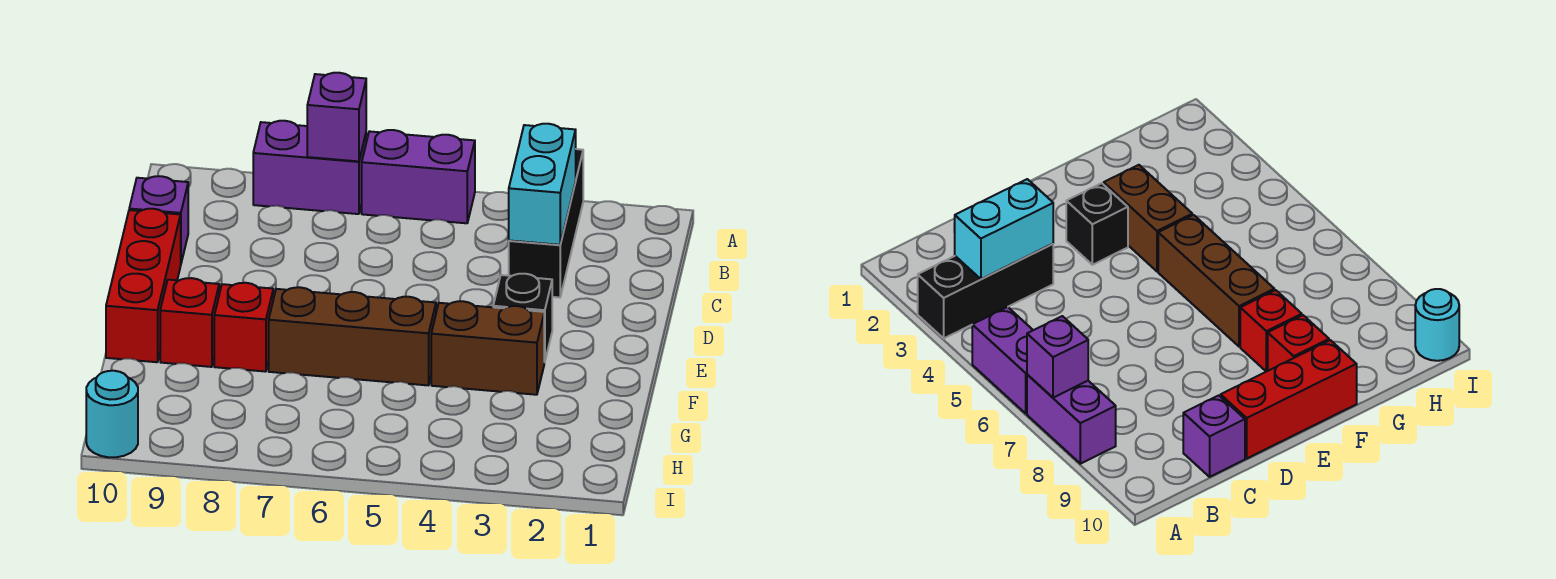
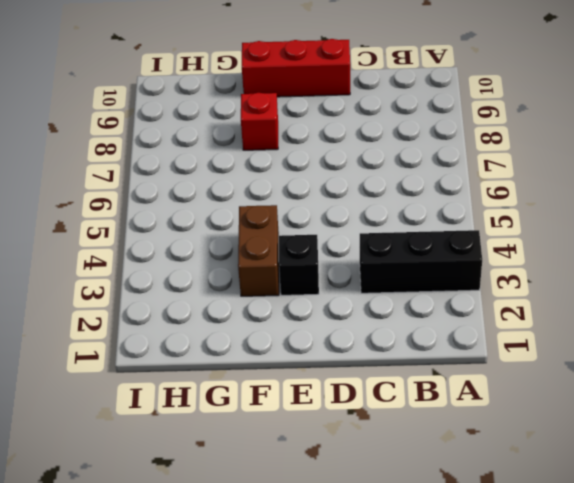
none -> purple 1x2 brick [362,130,475,223]
none -> purple 1x2 brick [253,121,366,214]
none -> purple 1x1 brick [129,176,188,263]

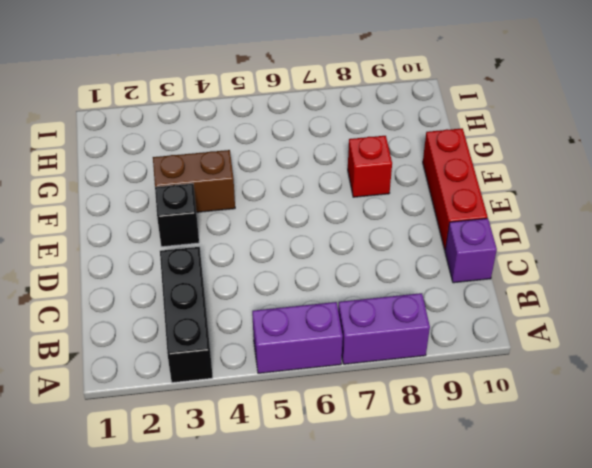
none -> brown 1x3 brick [269,287,436,385]
none -> red 1x1 brick [160,278,219,367]
none -> cyan 1x1 round brick [86,371,138,457]

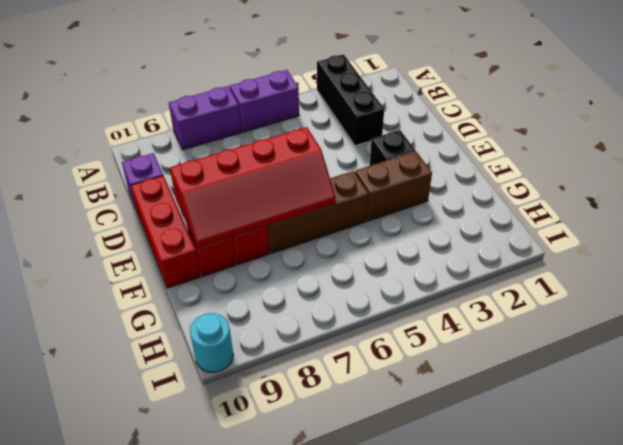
red 2x4 slope [170,127,336,248] -> none
none -> purple 1x1 brick [307,73,366,161]
none -> cyan 1x2 brick [509,124,576,245]

